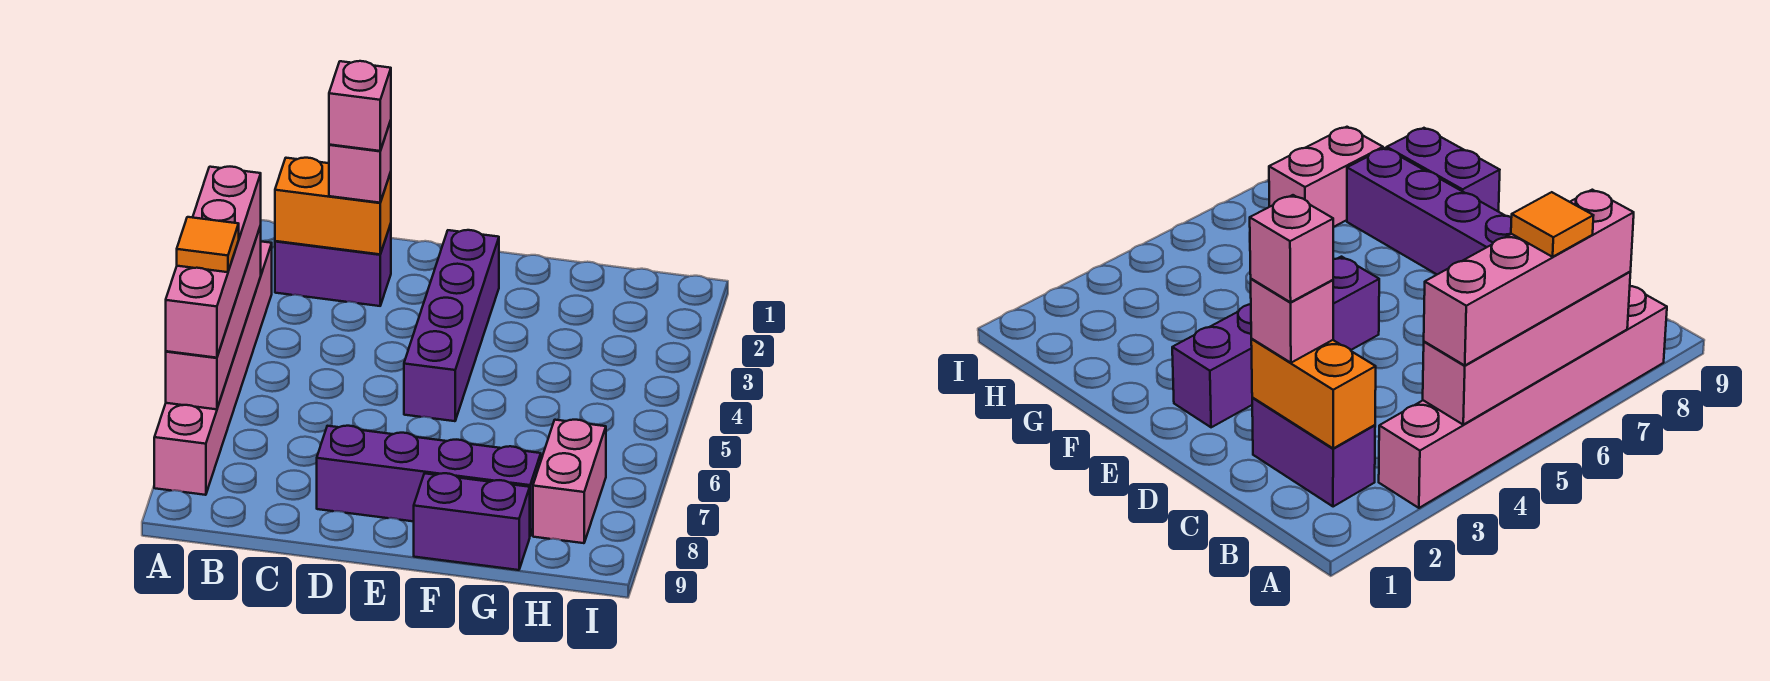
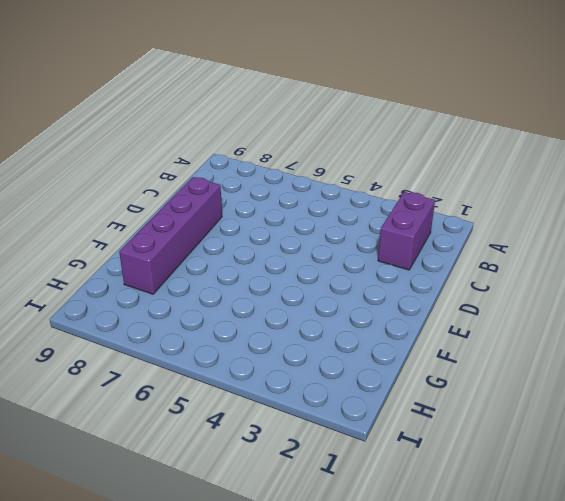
none -> pink 1x6 brick [154,242,272,495]
none -> purple 1x4 brick [404,230,499,421]
none -> purple 1x2 brick [414,473,530,570]

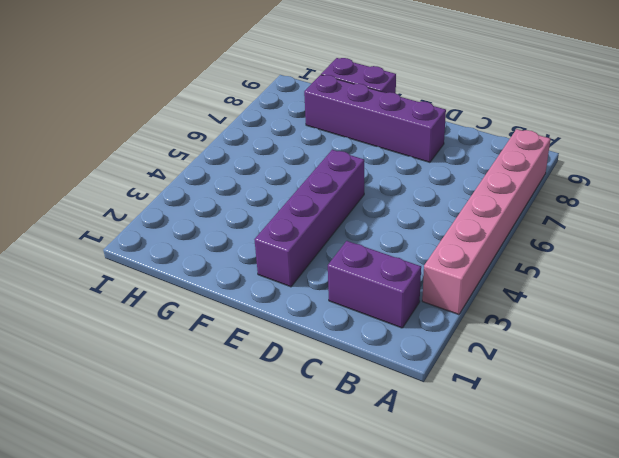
none -> pink 1x2 brick [533,420,606,543]
none -> pink 1x4 brick [166,226,261,409]
none -> orange 1x2 brick [275,158,391,254]

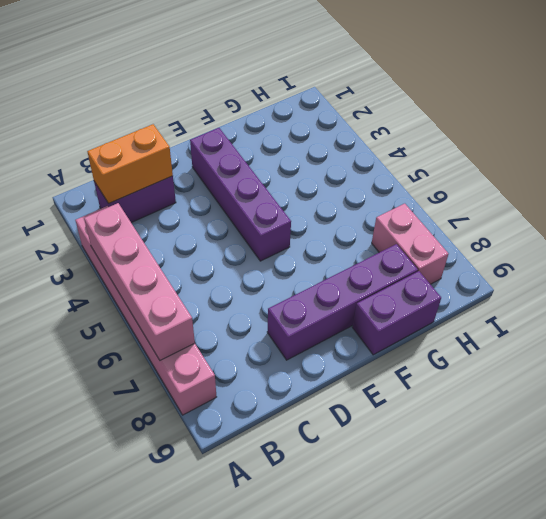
none -> pink 1x4 brick [166,167,261,358]
none -> pink 1x1 brick [329,121,391,203]
none -> orange 1x1 tile [177,217,239,272]

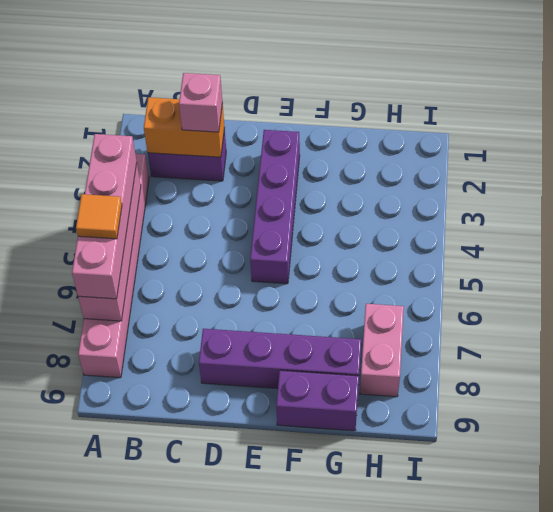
none -> pink 1x1 brick [329,61,391,151]

